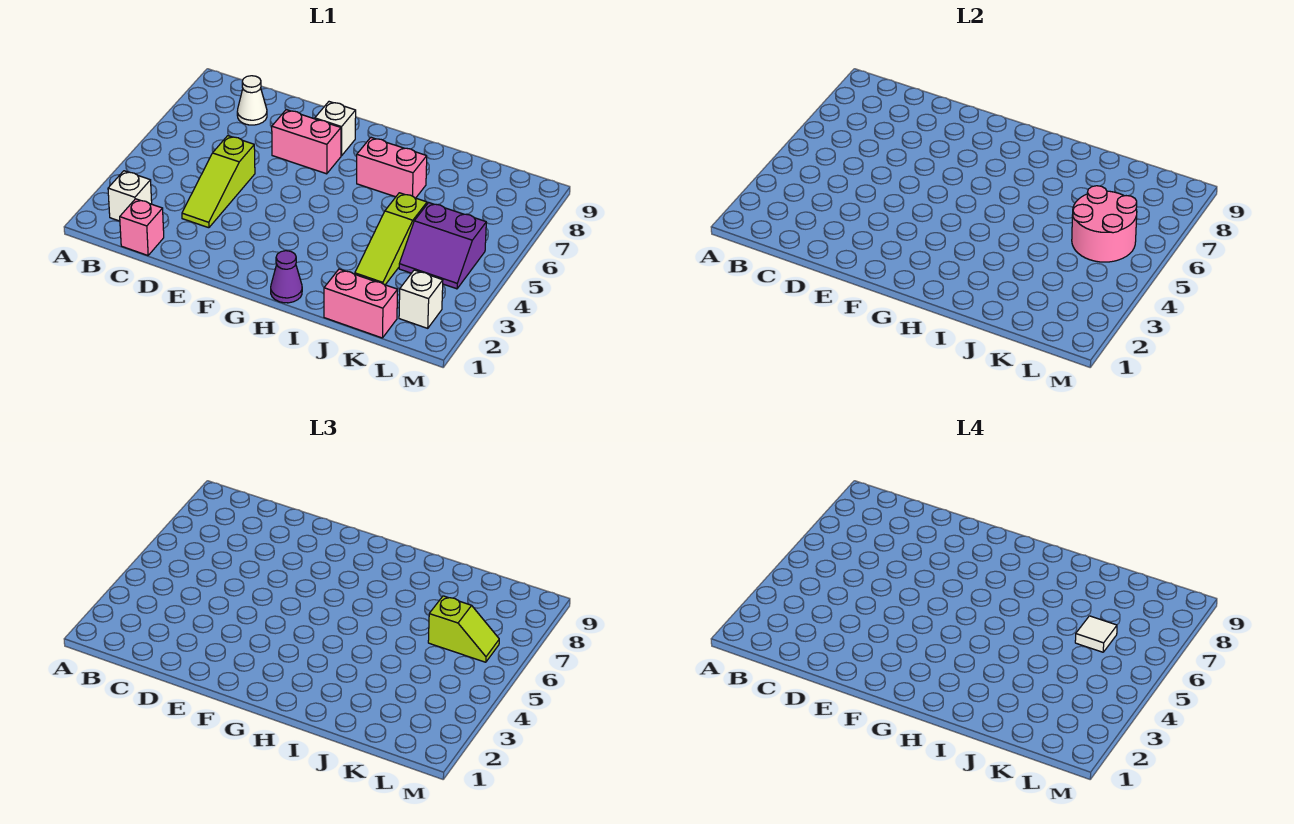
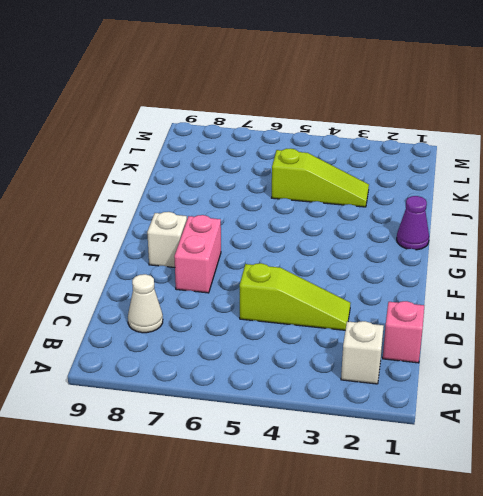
none -> pink 1x2 brick [357,138,427,198]
none -> pink 1x2 brick [324,269,398,338]
none -> purple 2x2 slope [399,203,486,289]

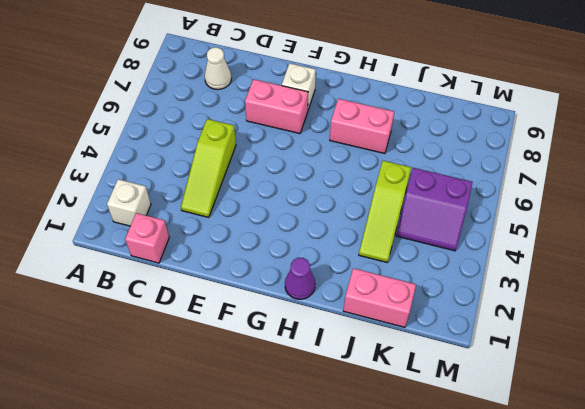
none -> white 1x1 brick [399,270,443,328]
none -> pink 2x2 round brick [1072,186,1137,262]
none -> lime 1x2 slope [428,596,499,662]

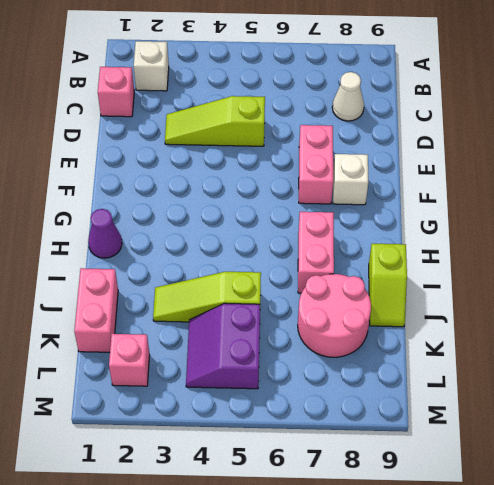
lime 1x2 slope [369,244,407,327] -> lime 1x2 slope moved to [428,596,499,662]
pink 2x2 round brick [298,274,371,357] -> pink 2x2 round brick moved to [1072,186,1137,262]
pink 1x1 brick [109,334,150,386] -> white 1x1 brick [399,270,443,328]
none -> white 1x1 tile [1075,616,1117,652]

